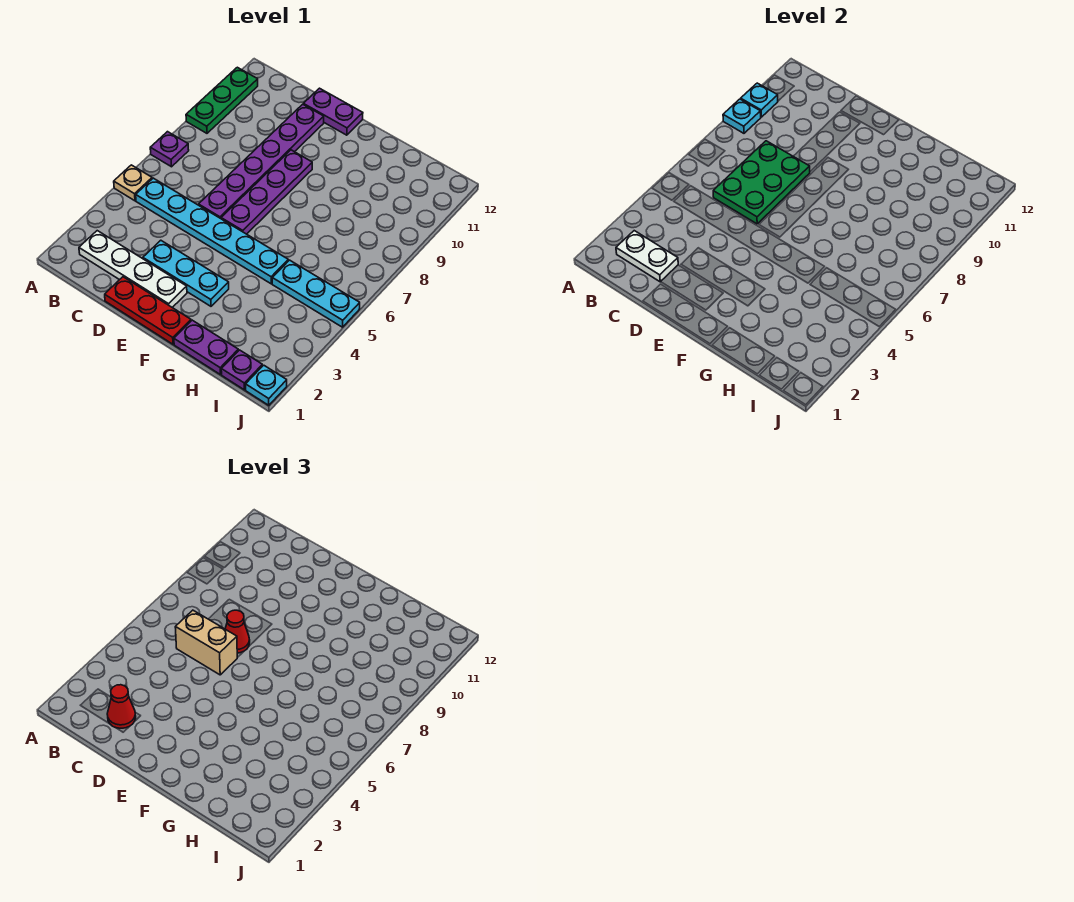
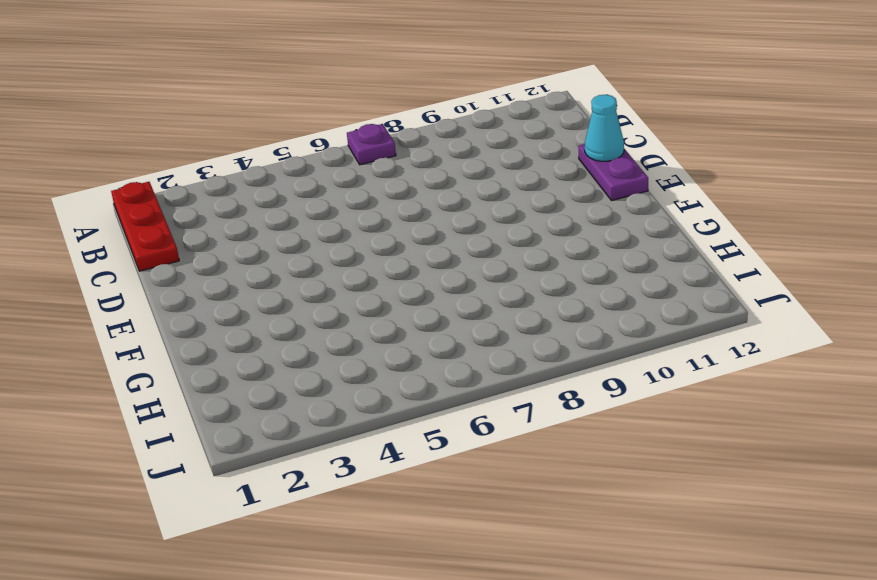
red 1x3 plate [111,182,179,271] -> red 1x3 plate moved to [105,277,191,344]
cyan 1x1 cone [585,95,624,161] -> none
none -> tan 1x1 plate [114,165,152,201]
none -> green 1x3 plate [186,67,258,133]
none -> white 1x4 plate [79,231,187,307]

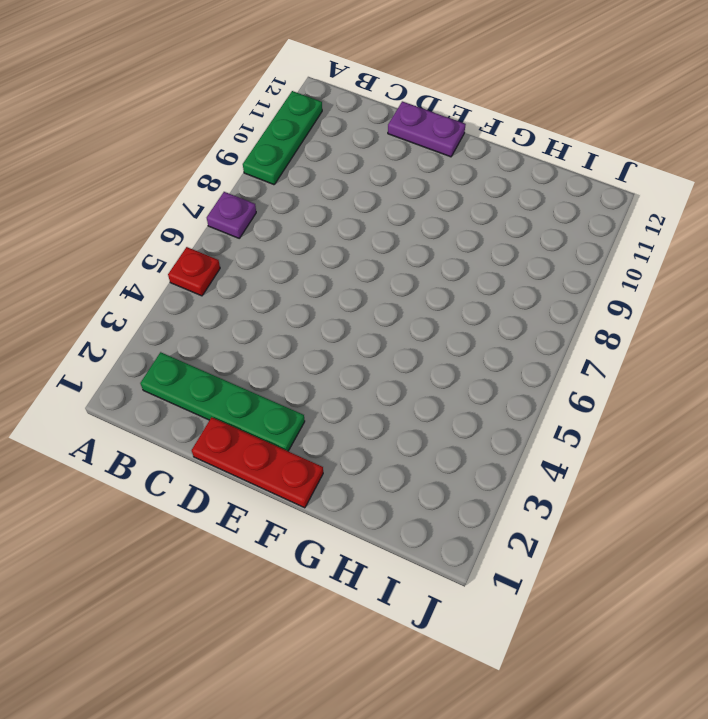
red 1x1 plate [168,247,220,296] -> tan 1x1 plate [114,165,152,201]
green 1x4 plate [140,352,305,451] -> white 1x4 plate [79,231,187,307]
none -> cyan 1x6 plate [136,178,288,284]
none -> cyan 1x3 plate [143,240,229,306]
none -> purple 1x6 plate [199,104,324,219]

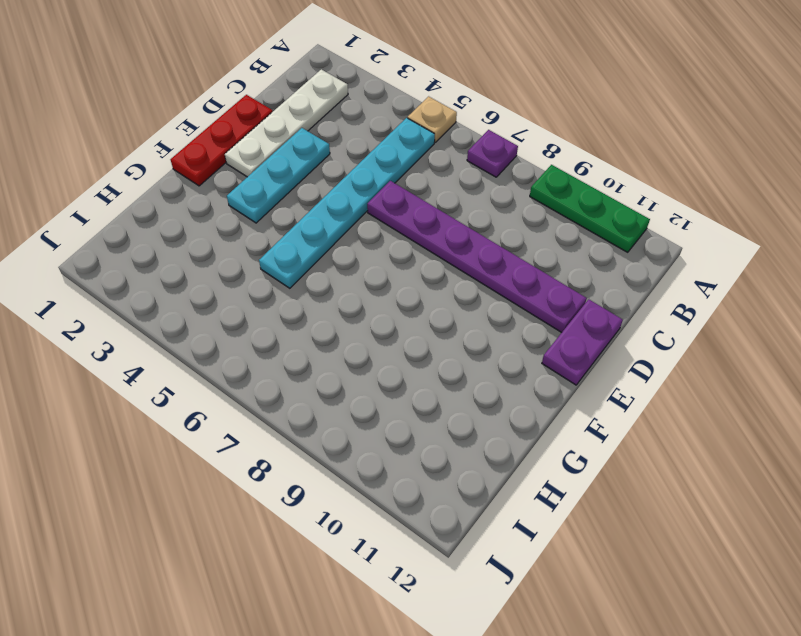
none -> purple 1x4 plate [221,150,312,234]
none -> purple 1x2 plate [174,320,238,374]
none -> cyan 1x3 plate [272,260,360,327]

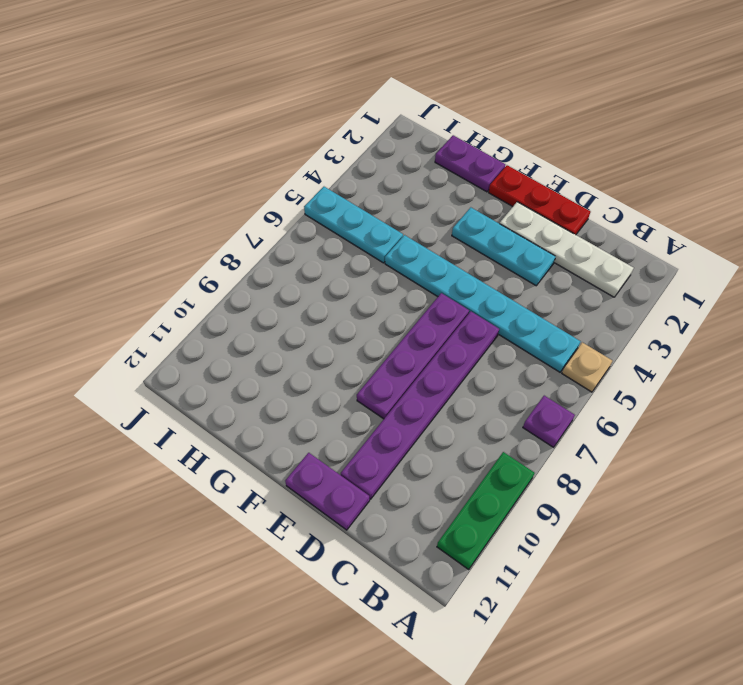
none -> purple 1x1 plate [221,350,262,390]
none -> cyan 1x1 plate [246,365,287,405]
none -> cyan 1x1 plate [723,99,761,133]

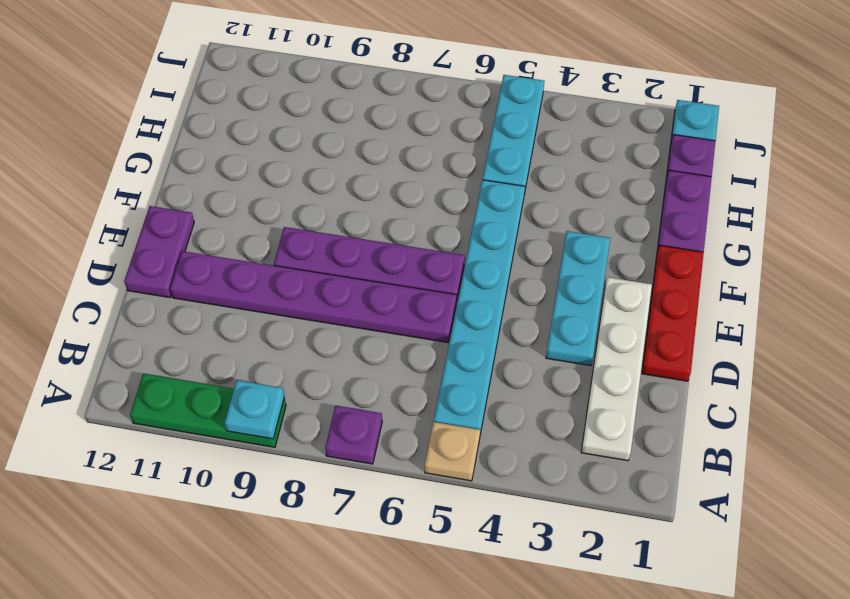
none -> cyan 1x1 plate [741,83,778,117]
none -> white 1x2 plate [616,231,678,282]
none -> green 2x3 plate [713,141,810,224]

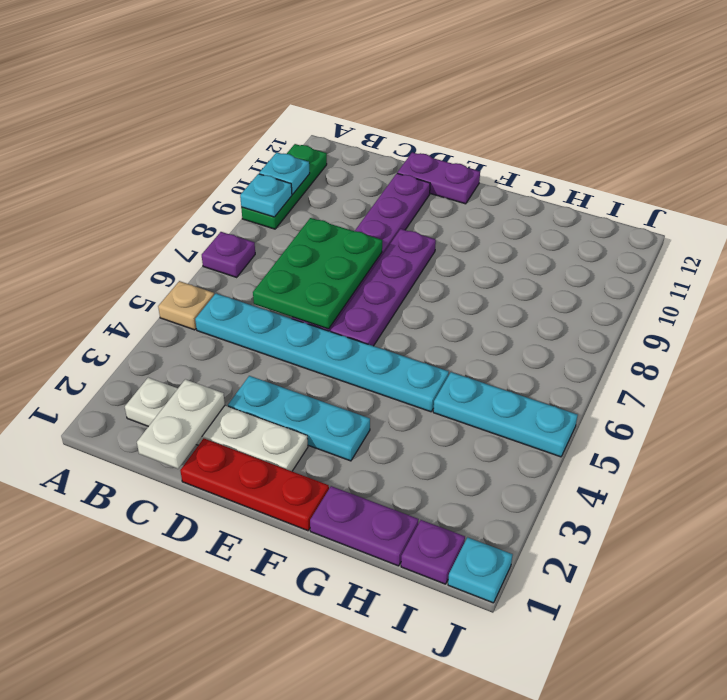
white 1x2 plate [137,379,225,469] -> white 1x2 plate turned to [616,231,678,282]
none -> red 1x1 cone [107,685,136,728]
none -> tan 1x2 brick [175,610,237,675]
none -> red 1x1 cone [225,610,250,653]

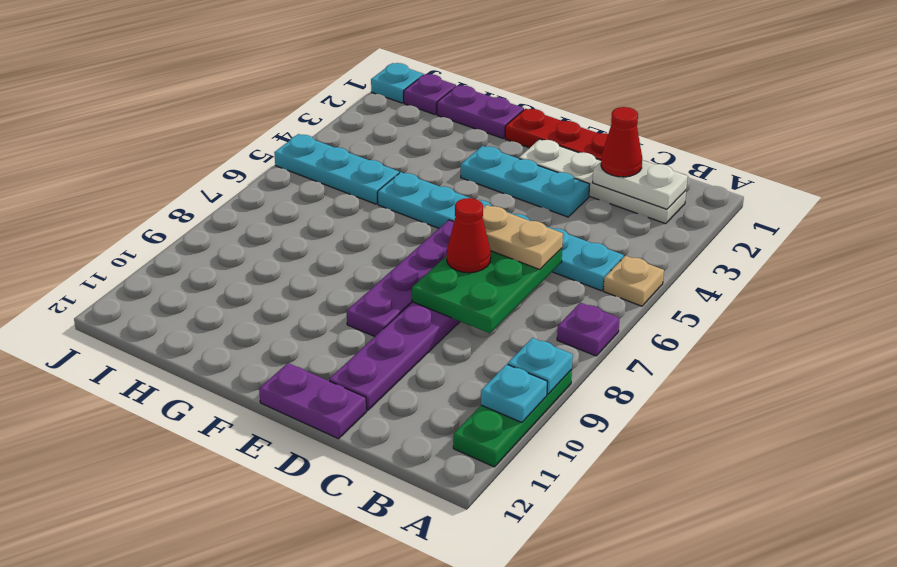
tan 1x2 plate [483,205,563,269] -> tan 1x2 brick [175,610,237,675]

